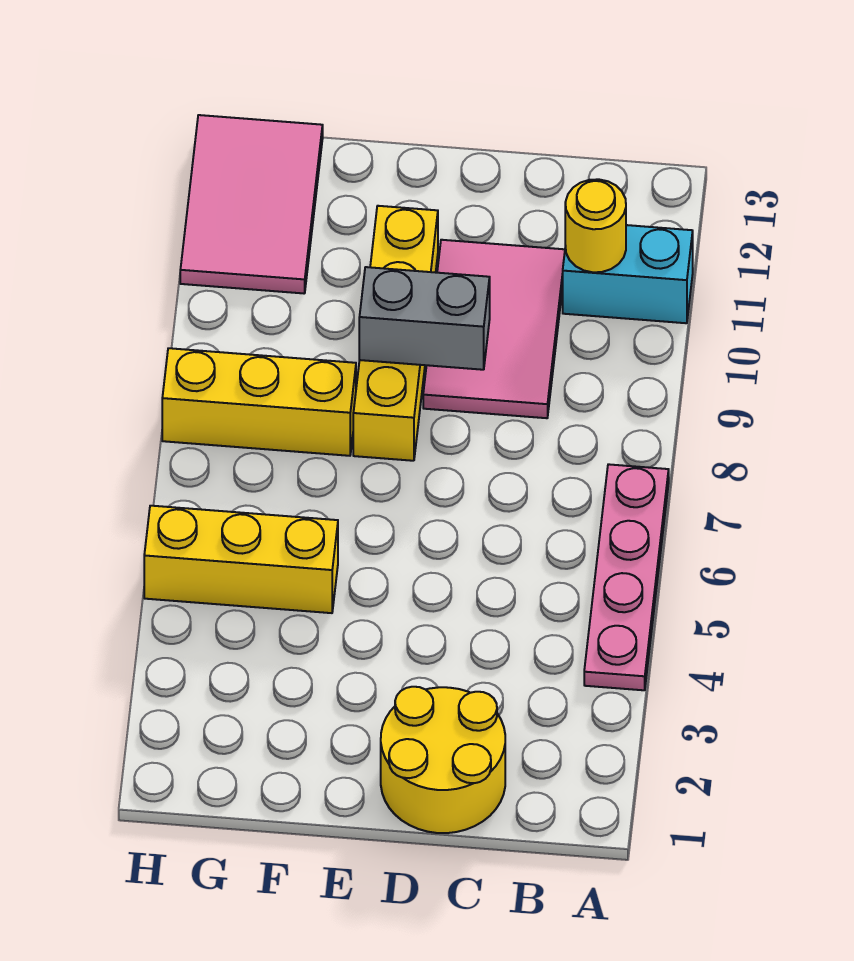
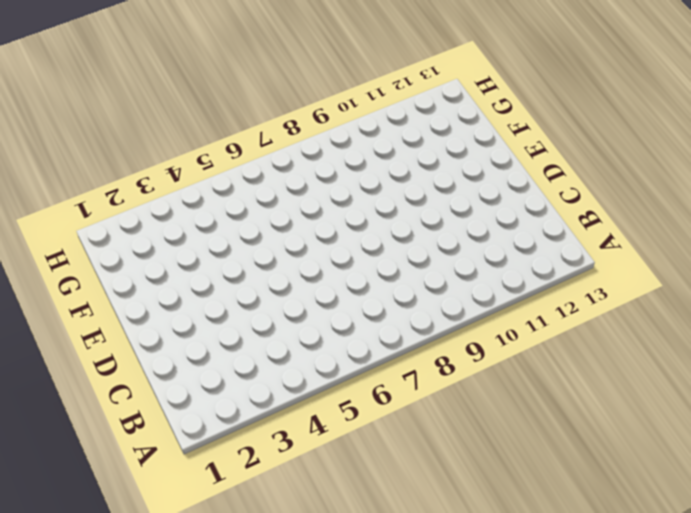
none -> pink 1x4 plate [584,464,669,690]
none -> cyan 1x2 brick [563,225,693,323]

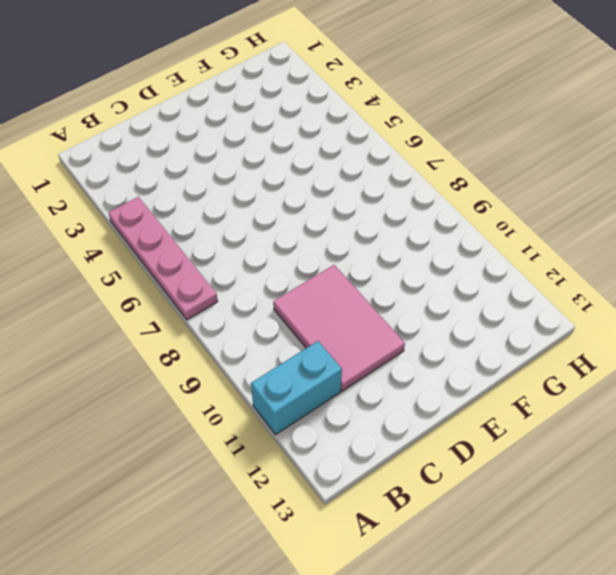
none -> yellow 2x2 round brick [381,687,505,833]
none -> yellow 1x4 brick [353,206,438,461]

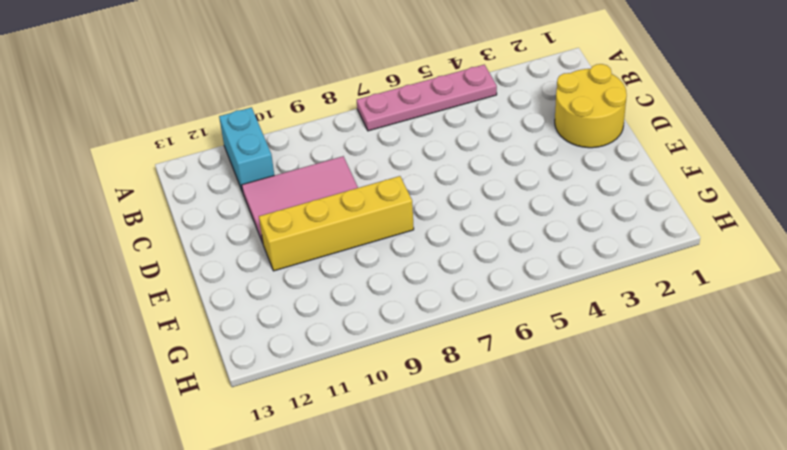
none -> yellow 1x3 brick [144,506,338,613]
none -> yellow 1x3 brick [162,348,356,456]

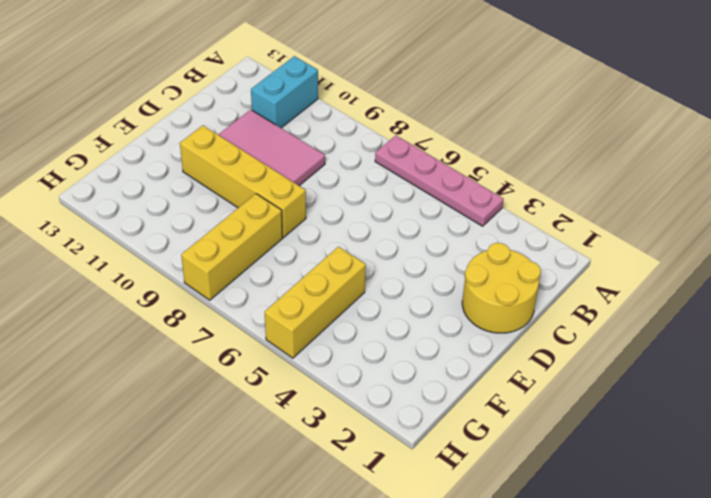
none -> pink 2x3 tile [180,115,323,293]
none -> yellow 1x1 round brick [565,179,626,272]

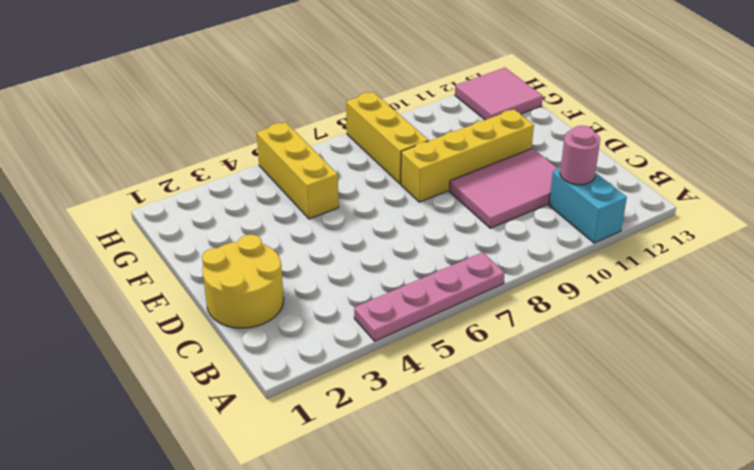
pink 1x1 round brick [560,126,600,185] -> yellow 1x1 round brick [565,179,626,272]
pink 2x2 tile [455,68,543,120] -> pink 2x3 tile [180,115,323,293]
none -> grey 1x2 brick [359,267,490,370]

